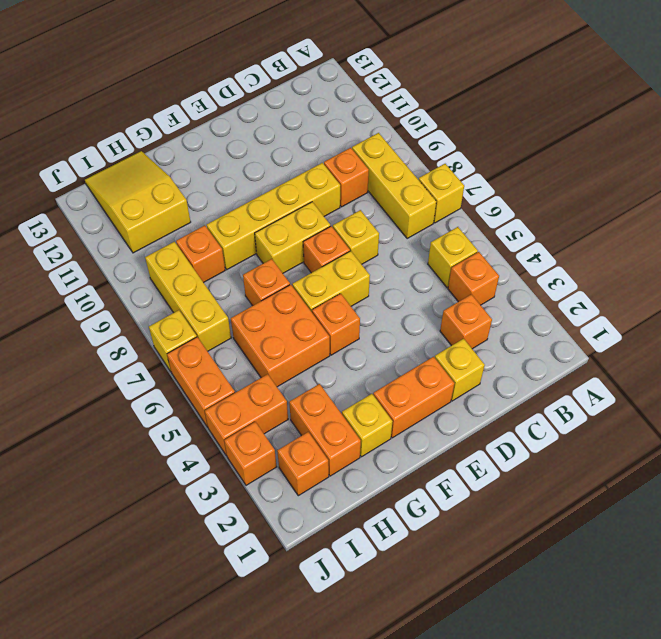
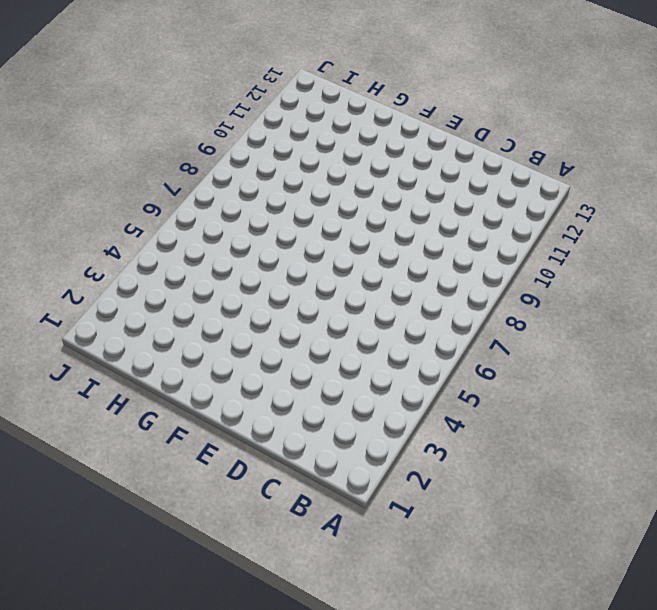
none -> yellow 1x1 brick [419,164,464,223]
none -> orange 1x1 brick [448,252,499,305]
none -> yellow 1x1 brick [428,227,478,287]

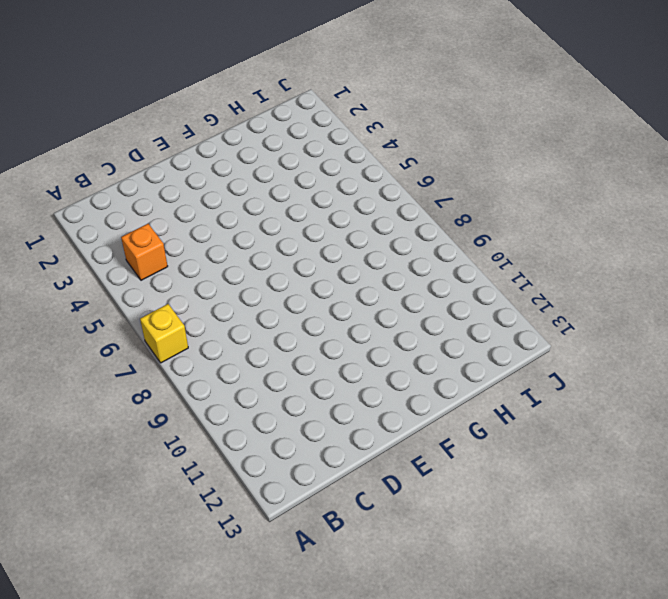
none -> yellow 1x1 brick [428,227,478,287]
none -> yellow 1x3 brick [352,133,436,239]
none -> orange 1x1 brick [440,294,492,349]

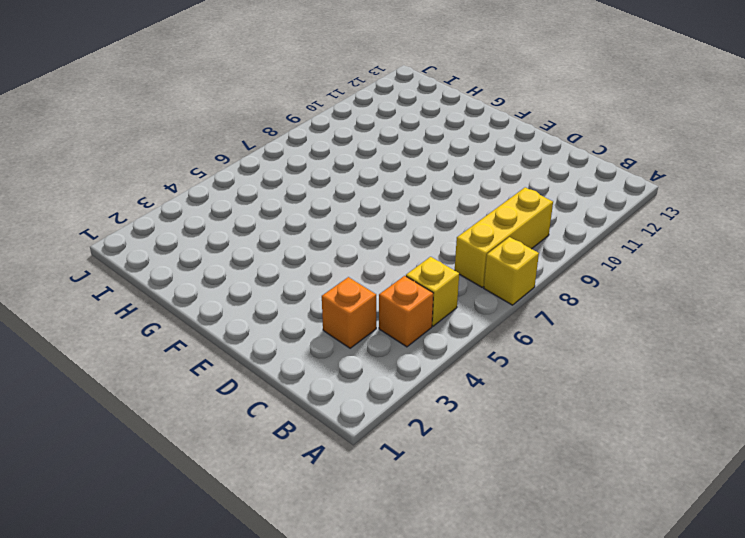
none -> orange 1x1 brick [324,148,369,207]
none -> yellow 1x1 brick [435,339,485,401]
none -> yellow 1x1 brick [333,210,379,264]

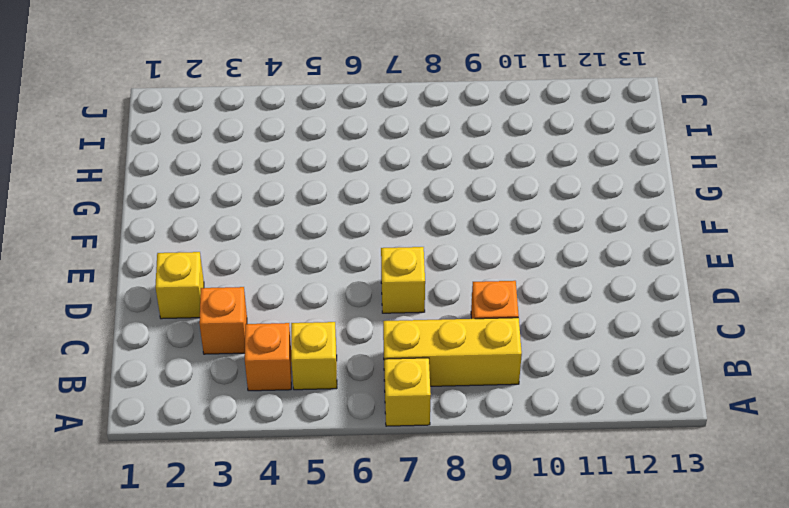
none -> yellow 1x4 brick [207,163,340,270]
none -> orange 1x2 brick [373,357,454,438]
none -> yellow 1x2 brick [292,251,370,312]

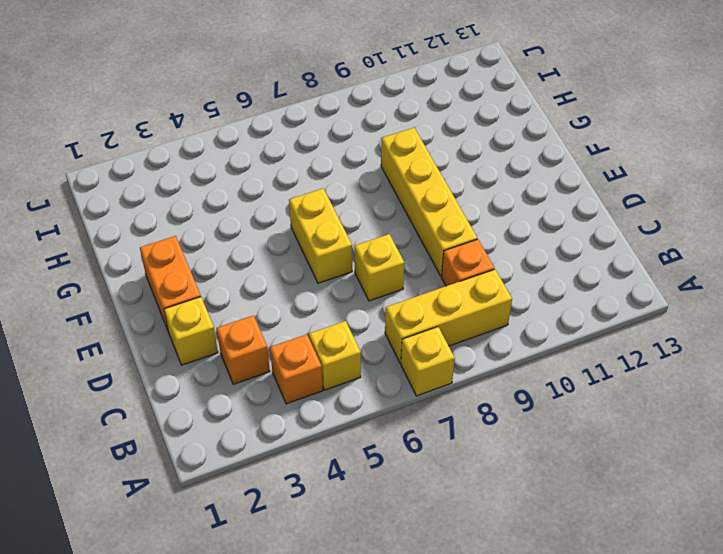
none -> orange 1x1 brick [303,226,350,273]
none -> yellow 1x2 brick [255,202,330,273]
none -> orange 1x1 brick [312,294,360,355]

